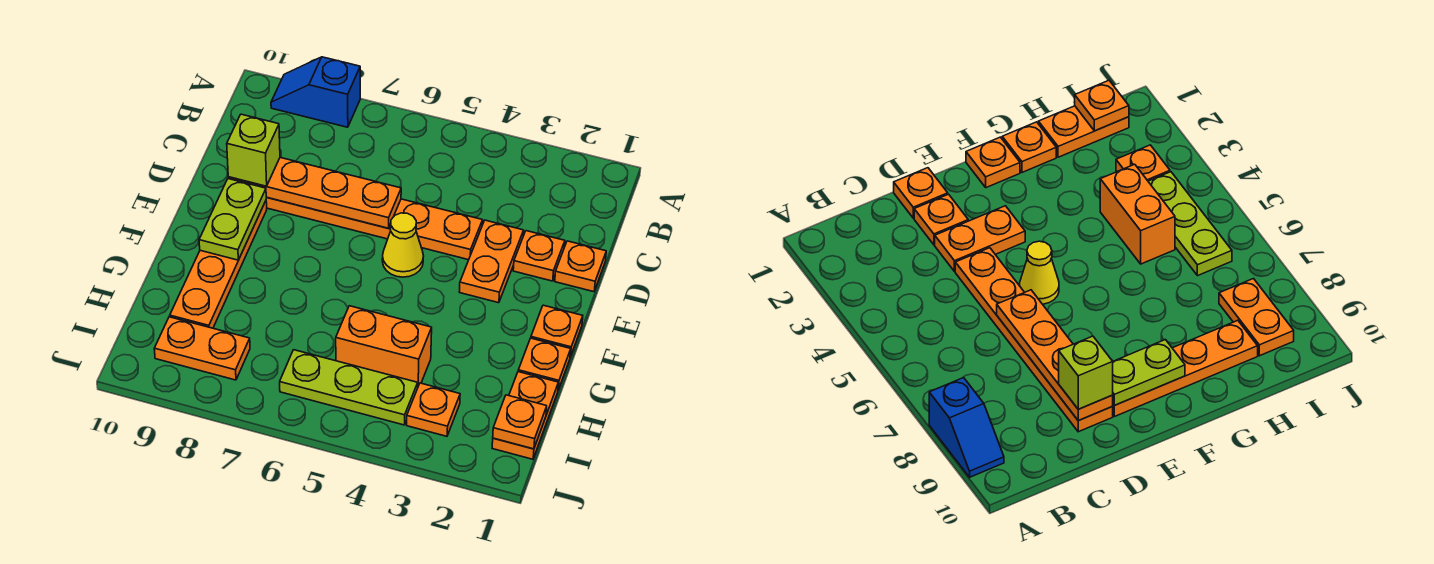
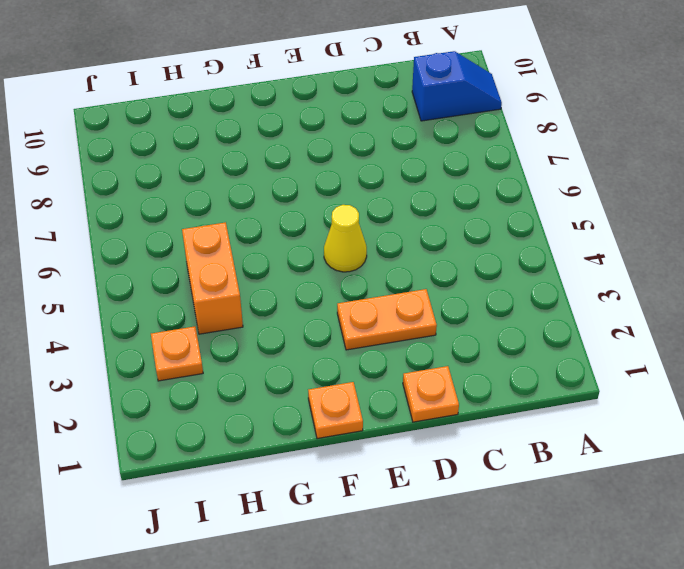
blue 1x2 slope [412,51,502,121] -> blue 1x2 slope turned to [271,57,360,127]
none -> orange 1x1 plate [513,231,565,281]
none -> orange 1x6 plate [266,198,483,260]
none -> orange 1x4 plate [170,201,267,328]

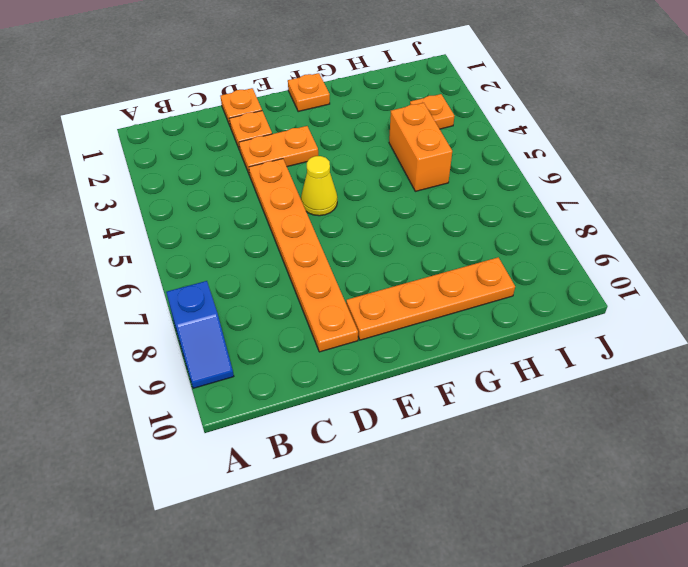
none -> orange 1x1 plate [518,338,571,390]
none -> orange 1x2 plate [492,372,558,459]
none -> lime 1x3 plate [280,350,418,425]

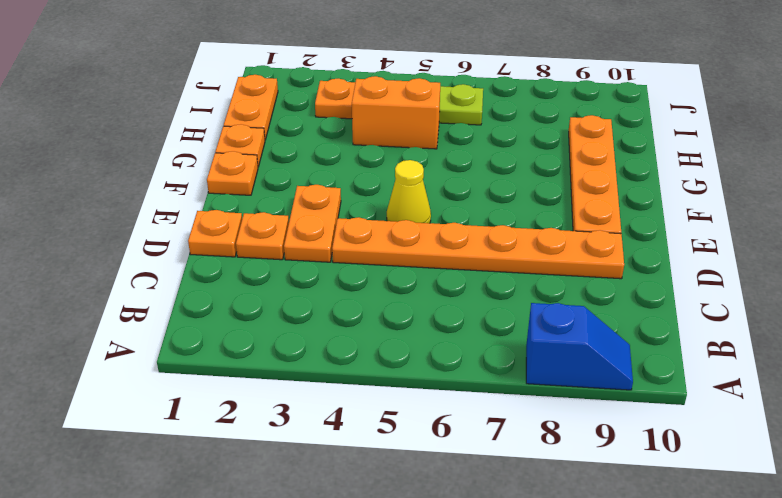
none -> orange 1x2 plate [154,317,250,380]
none -> orange 1x4 plate [228,158,401,228]
none -> lime 1x2 plate [199,179,267,260]

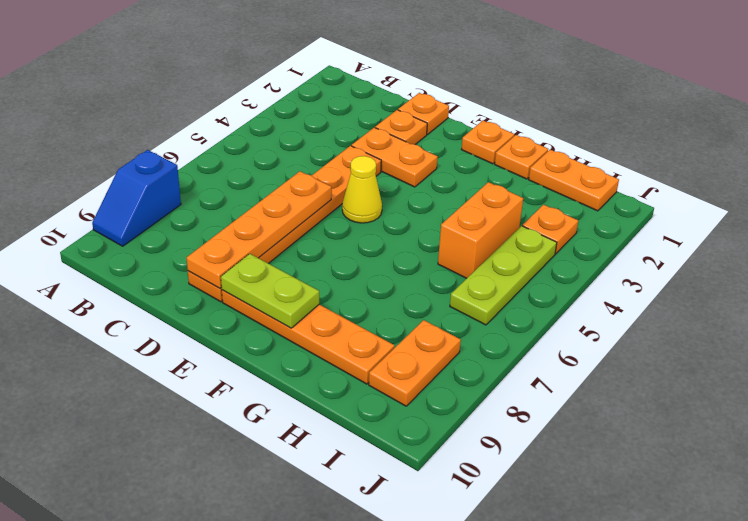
none -> orange 1x1 plate [493,395,547,449]
none -> lime 1x1 brick [227,114,280,186]

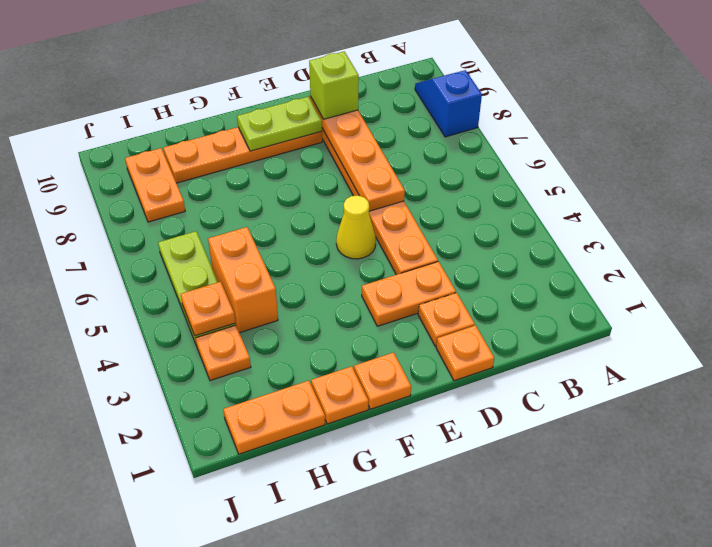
orange 1x1 plate [181,282,235,336] -> orange 1x1 plate moved to [493,395,547,449]

